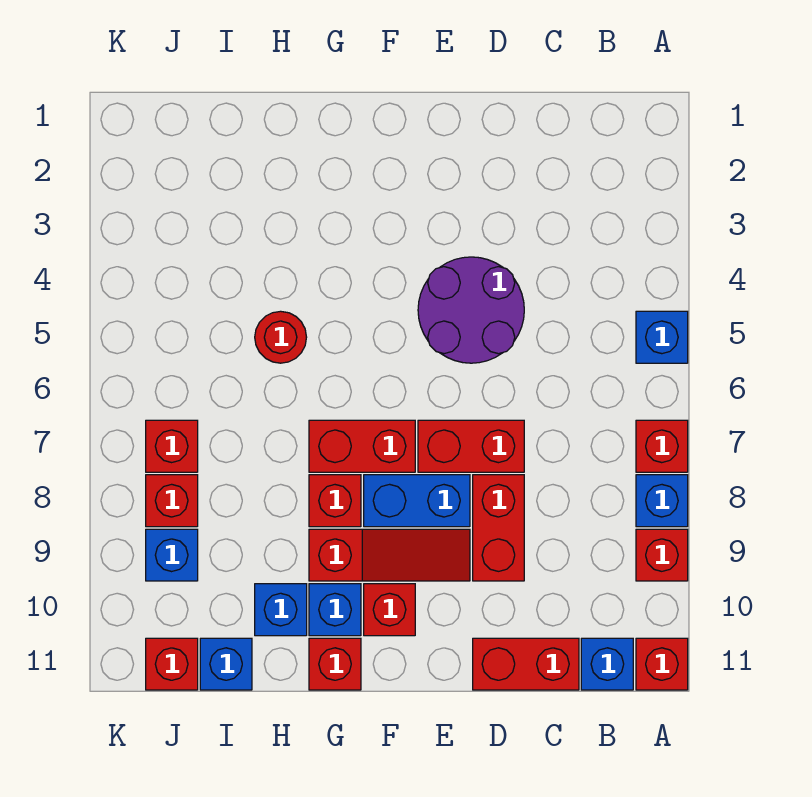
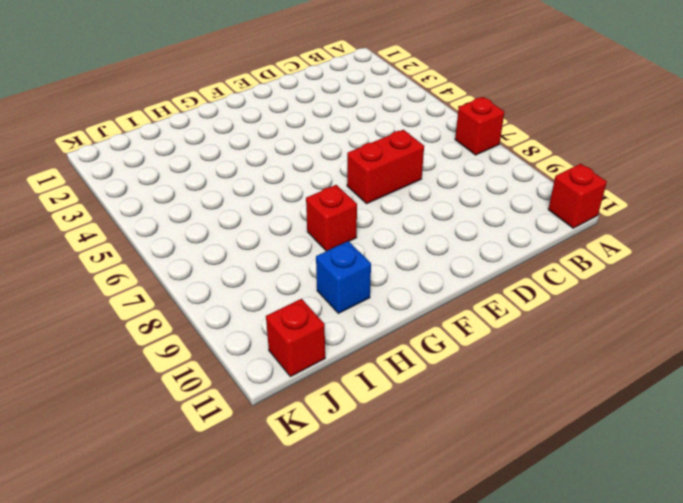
none -> blue 1x1 brick [636,311,688,363]
none -> blue 1x1 brick [636,475,688,527]
none -> red 1x1 brick [636,529,688,581]

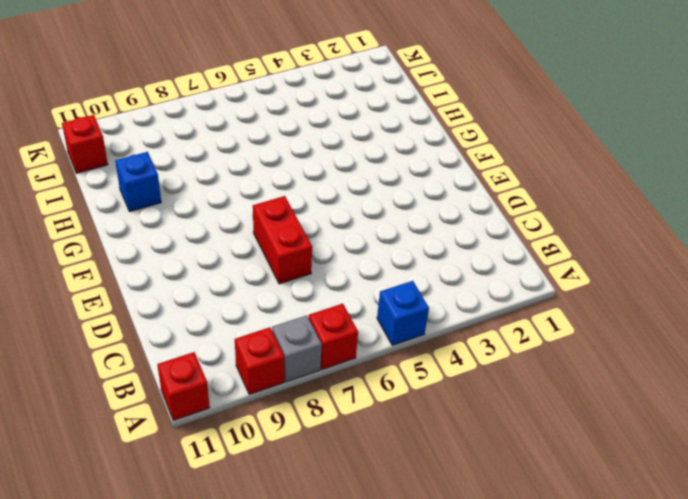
grey 1x1 brick [272,315,322,382] -> blue 1x1 brick [636,475,688,527]
none -> blue 1x1 brick [581,638,633,690]
none -> red 1x2 brick [473,638,579,690]
none -> purple 2x2 round brick [418,257,524,363]

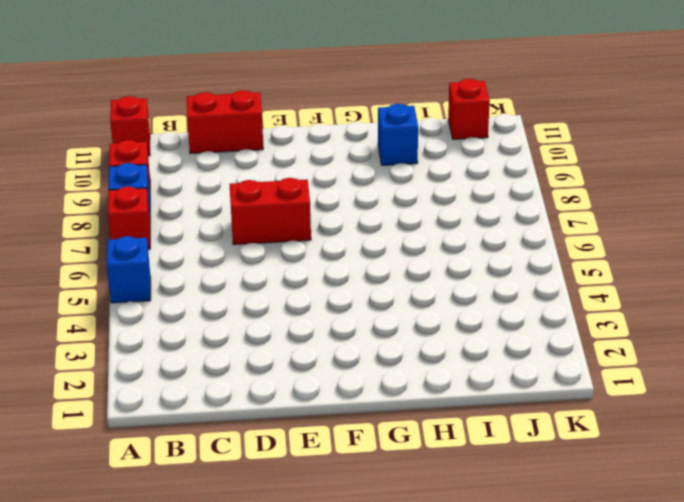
none -> blue 1x1 brick [581,638,633,690]
none -> purple 2x2 round brick [418,257,524,363]
none -> red 1x2 brick [473,475,524,581]

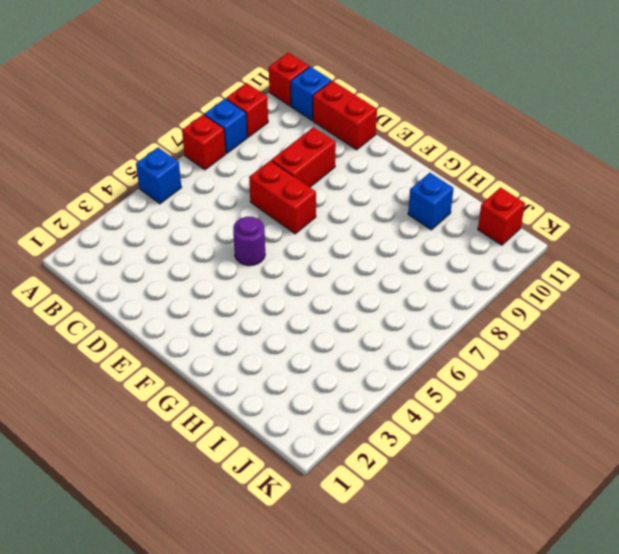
purple 1x1 round brick [233,217,265,266] -> purple 2x2 round brick [418,257,524,363]
none -> blue 1x2 brick [364,475,470,527]
none -> red 1x3 slope [309,529,470,581]
none -> red 1x2 brick [309,420,415,472]

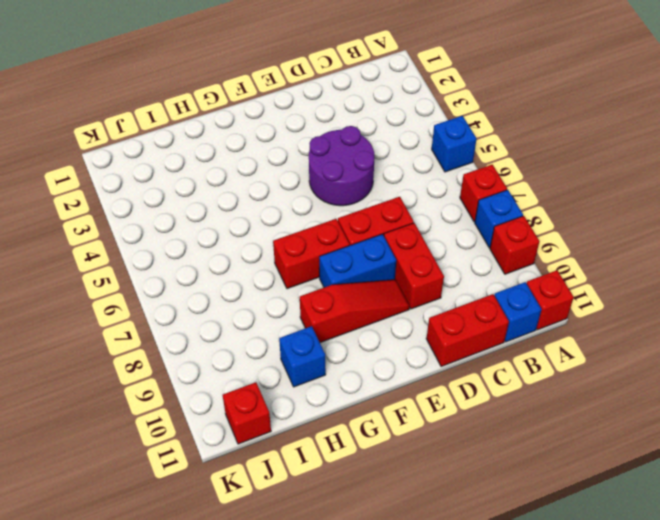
none -> red 1x1 brick [364,584,415,636]
none -> red 1x1 brick [309,475,361,527]
none -> blue 1x1 brick [309,584,361,636]

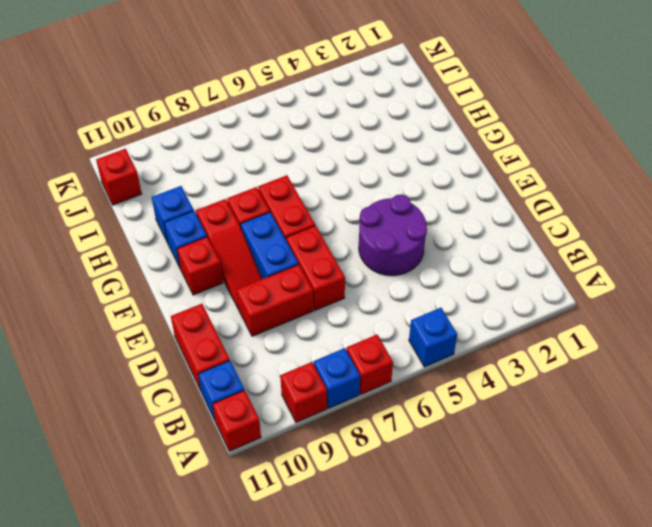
none -> red 1x1 brick [309,638,361,690]
none -> red 1x1 round brick [255,311,307,363]
none -> blue 1x1 brick [200,638,252,690]

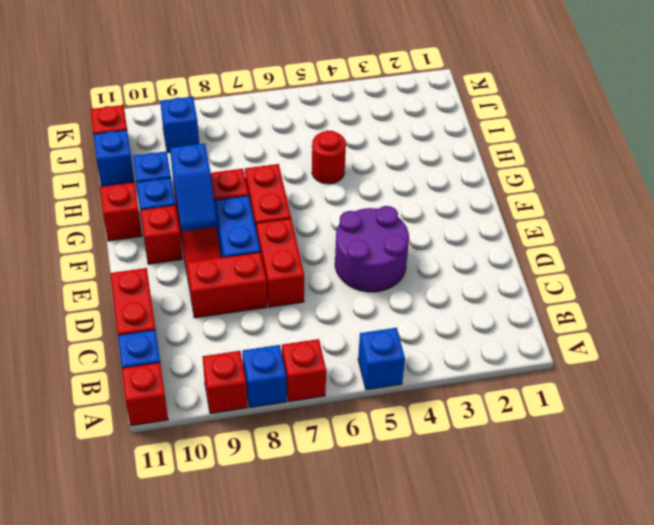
blue 1x2 slope [170,143,217,231] -> none
none -> red 1x1 brick [146,420,198,472]
none -> red 1x1 brick [146,475,198,527]

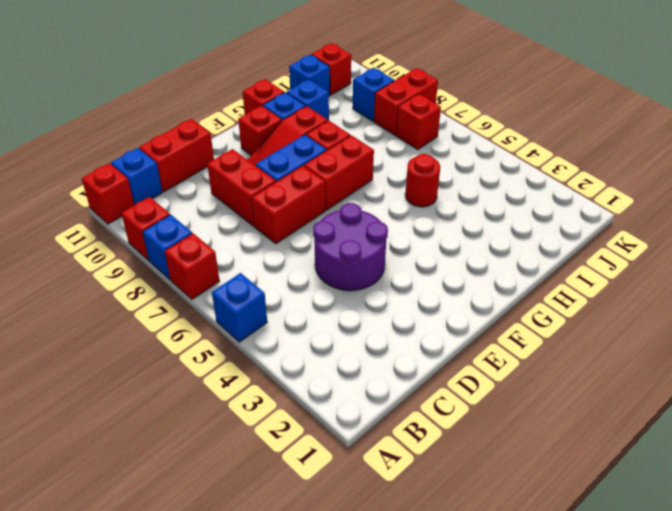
red 1x2 brick [374,68,438,135] -> red 1x1 brick [146,475,198,527]

